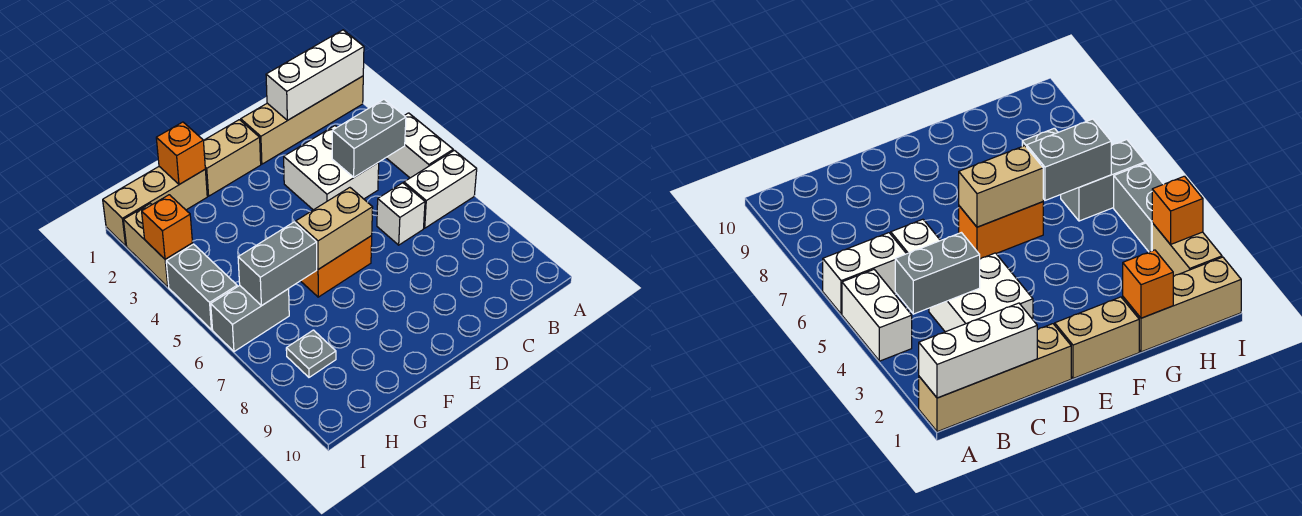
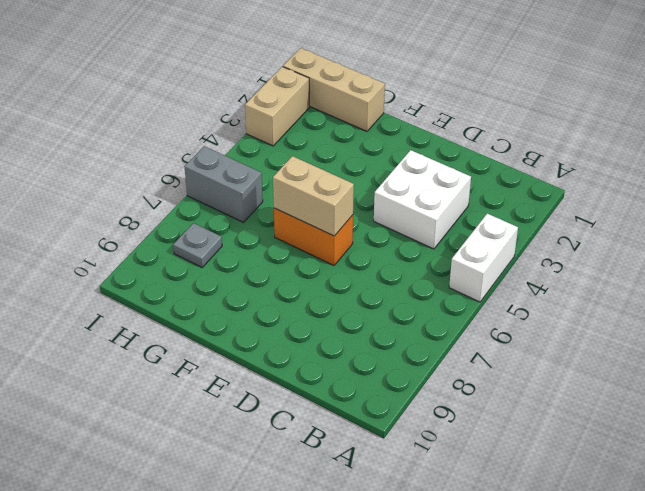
none -> tan 1x4 brick [241,76,363,164]
none -> white 1x2 brick [404,150,477,228]
none -> white 1x1 brick [377,183,425,245]

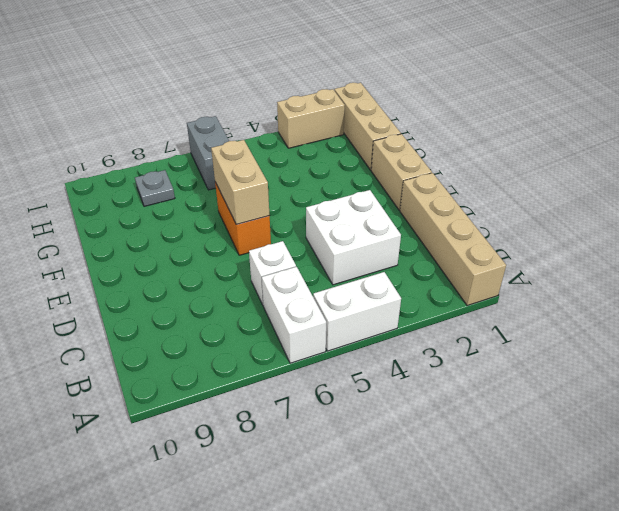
none -> grey 1x2 brick [166,244,237,330]
none -> white 1x3 brick [266,30,364,120]
none -> grey 1x2 brick [332,99,406,177]

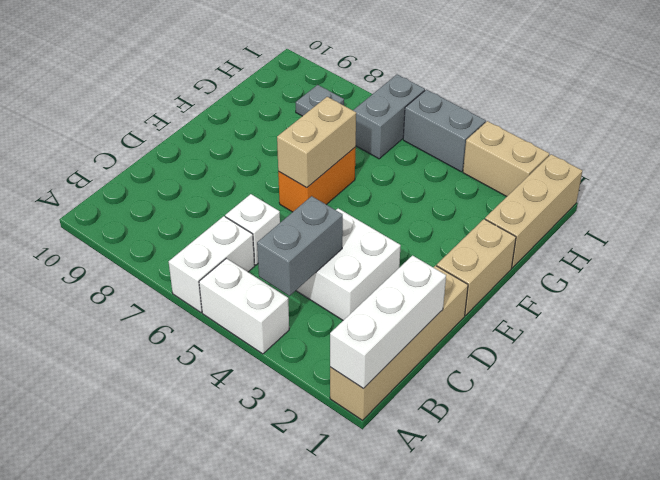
none -> orange 1x1 brick [156,122,205,184]
none -> grey 1x2 brick [238,222,317,306]
none -> orange 1x1 brick [142,195,192,259]

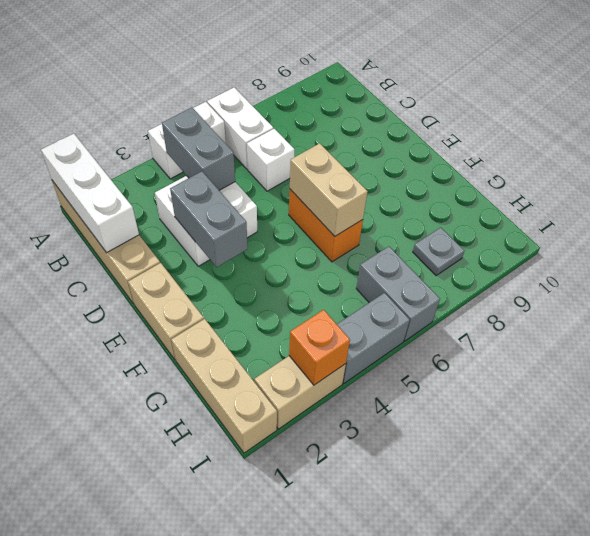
grey 1x2 brick [170,171,248,267] -> grey 1x2 brick moved to [238,222,317,306]
none -> orange 1x1 brick [156,122,205,184]

